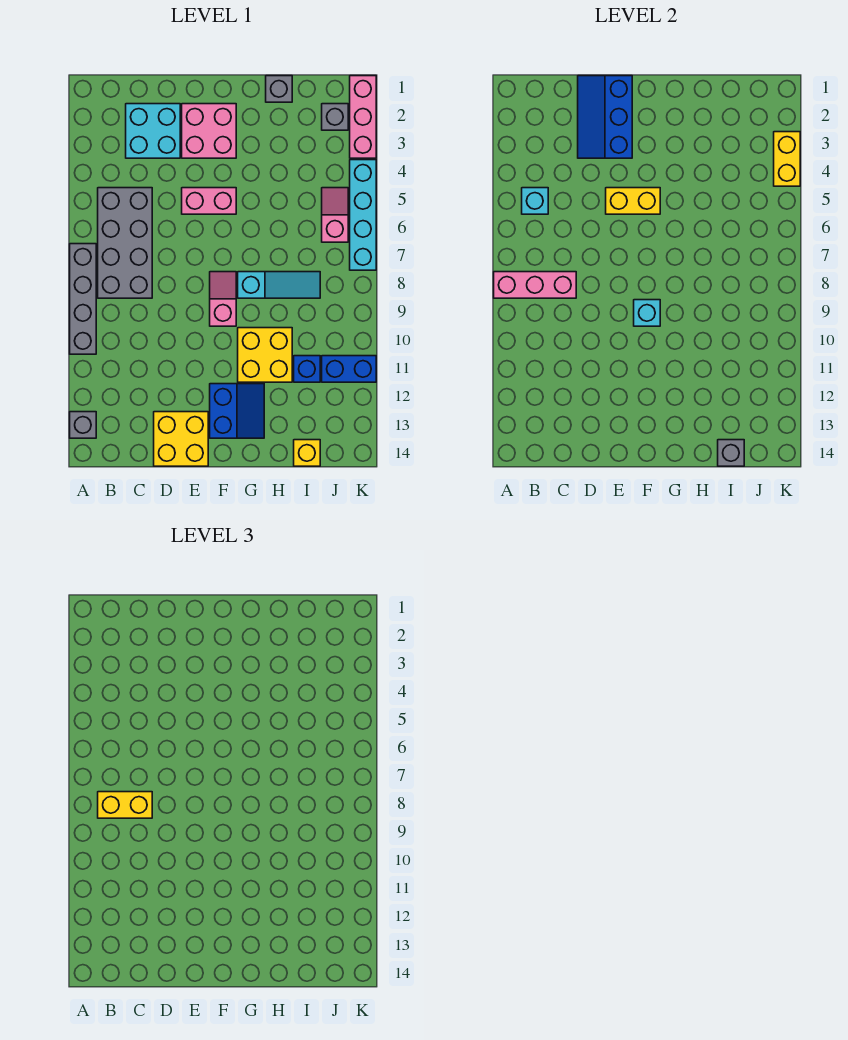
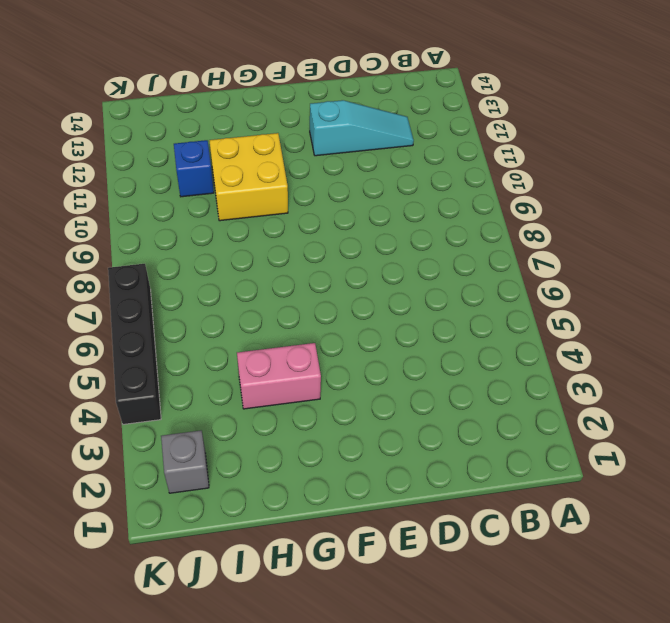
cyan 1x3 slope [310,100,414,156] -> cyan 1x3 slope turned to [238,272,320,298]
pink 1x2 brick [237,343,321,409] -> pink 1x2 brick moved to [182,188,236,214]
black 1x4 brick [108,264,161,424] -> cyan 1x4 brick [350,160,376,270]
none -> grey 1x4 brick [70,244,96,354]
none -> grey 1x1 brick [70,412,96,438]
none -> grey 2x4 brick [98,188,152,298]

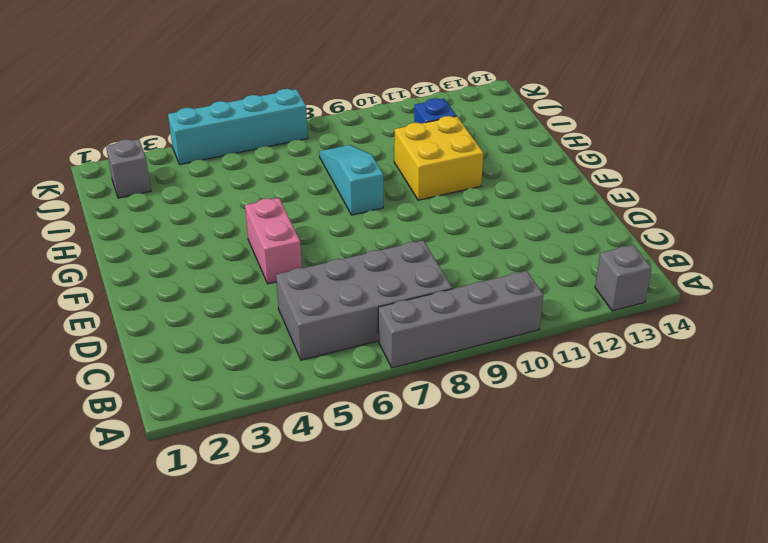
none -> cyan 2x2 brick [126,104,180,158]
none -> yellow 2x2 brick [154,412,208,466]
none -> pink 2x2 brick [182,104,236,158]

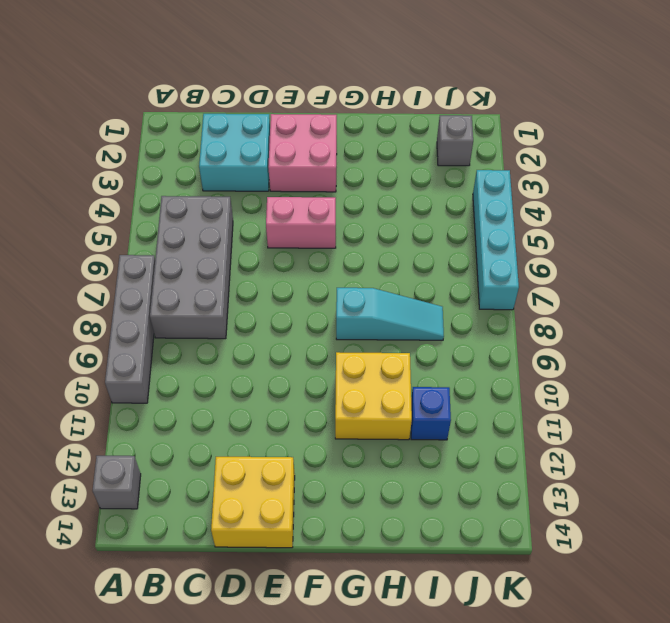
none -> pink 1x2 slope [210,272,236,326]
none -> blue 2x2 slope [210,384,264,438]
none -> grey 1x1 brick [266,76,292,102]

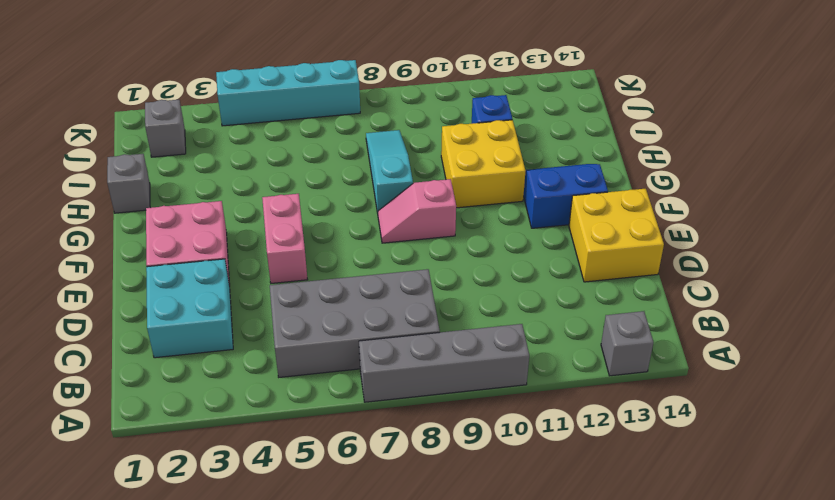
none -> yellow 1x1 brick [294,440,320,466]
none -> pink 1x2 slope [322,188,348,242]
none -> blue 1x2 brick [322,356,376,382]

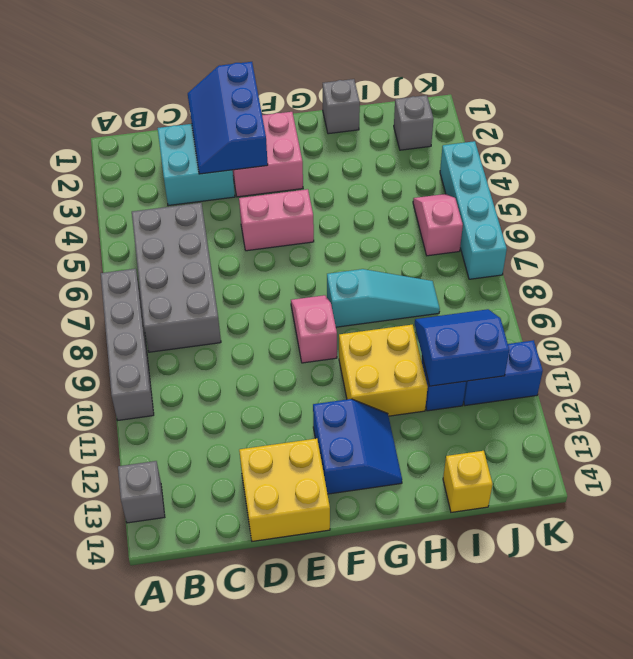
blue 2x2 slope [415,309,509,386] -> none
none -> pink 1x3 brick [350,76,376,158]
none -> pink 1x3 brick [494,272,576,298]
none -> cyan 1x1 brick [522,188,548,214]

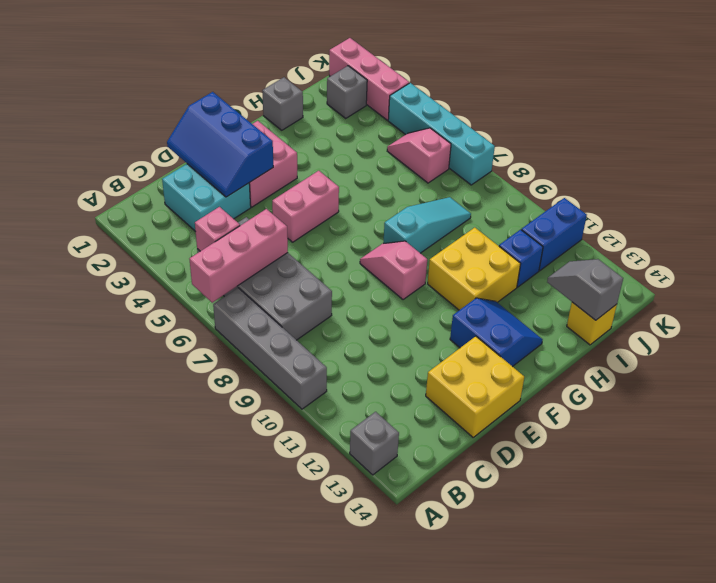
pink 1x3 brick [190,209,288,303] -> pink 1x3 brick moved to [494,272,576,298]
pink 1x1 brick [195,207,240,251] -> cyan 1x1 brick [522,188,548,214]
grey 1x2 slope [547,259,623,320] -> grey 1x1 brick [718,440,744,466]
none -> yellow 1x2 brick [606,188,660,214]
none -> cyan 1x1 brick [634,300,660,326]
none -> yellow 1x2 brick [774,132,800,186]

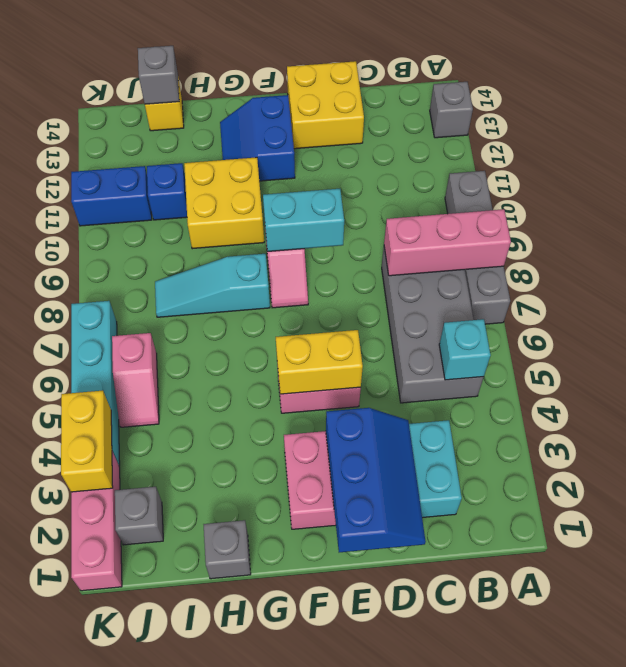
cyan 1x2 brick [263,189,344,252] -> cyan 1x1 brick [634,300,660,326]
none -> yellow 1x2 brick [98,792,152,818]

